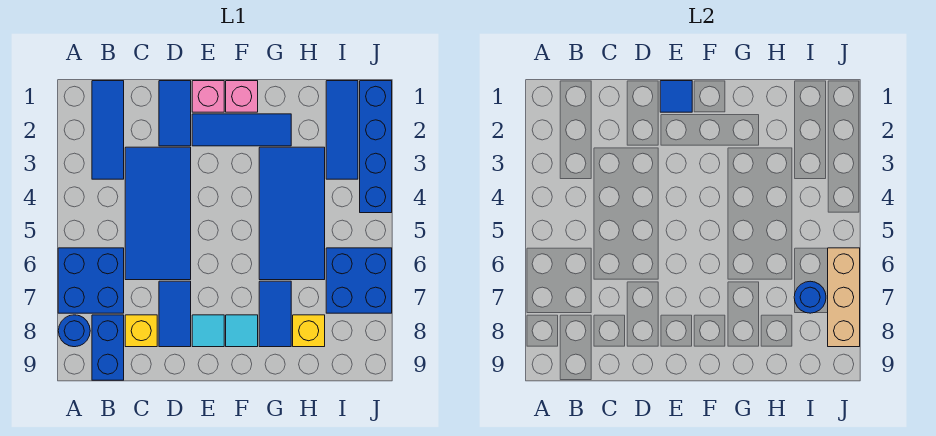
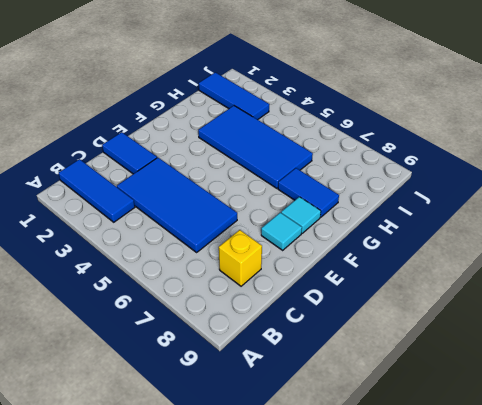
none -> blue 2x2 brick [58,248,124,313]
none -> blue 1x1 round brick [58,315,90,347]
none -> blue 1x2 brick [92,315,124,380]

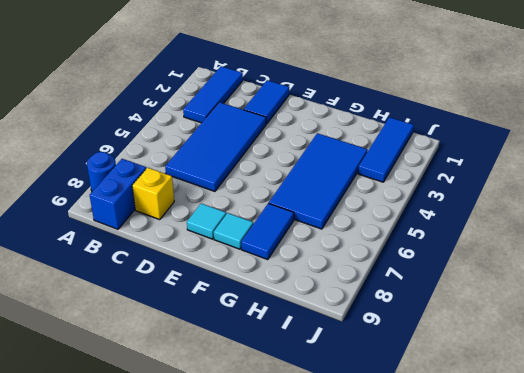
none -> blue 2x2 brick [58,248,124,313]
none -> blue 1x2 tile [159,281,191,347]
none -> pink 1x1 brick [192,81,224,112]

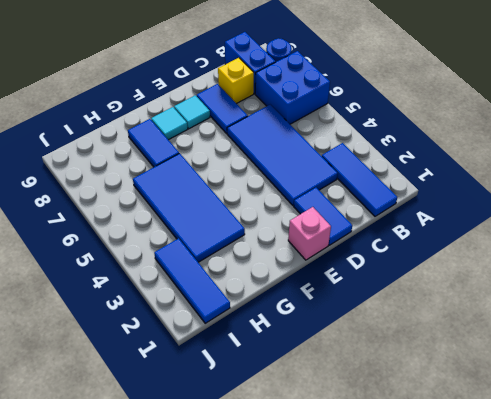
none -> blue 1x3 tile [192,114,291,146]
none -> pink 1x1 brick [226,81,258,112]
none -> yellow 1x1 brick [293,315,325,347]

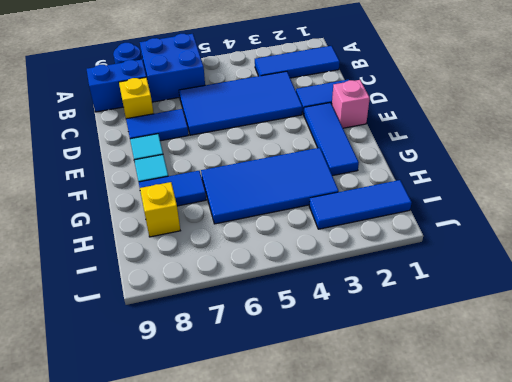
none -> pink 1x1 brick [226,81,258,112]
none -> blue 2x2 brick [326,248,392,313]
none -> blue 1x4 brick [360,81,392,213]

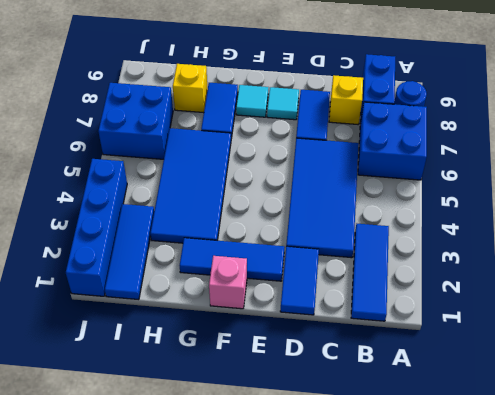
none -> pink 1x1 brick [192,81,224,112]
none -> blue 1x1 tile [660,81,692,112]
none -> blue 1x1 round brick [794,281,826,313]

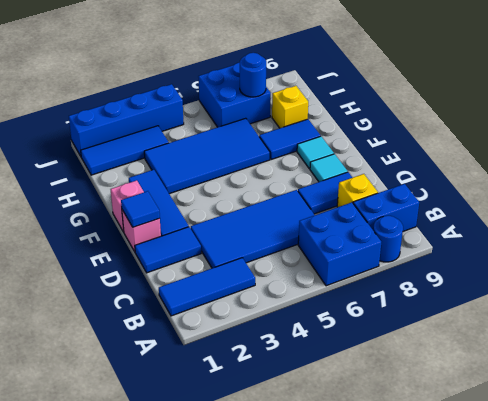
none -> tan 1x3 brick [828,248,860,347]

